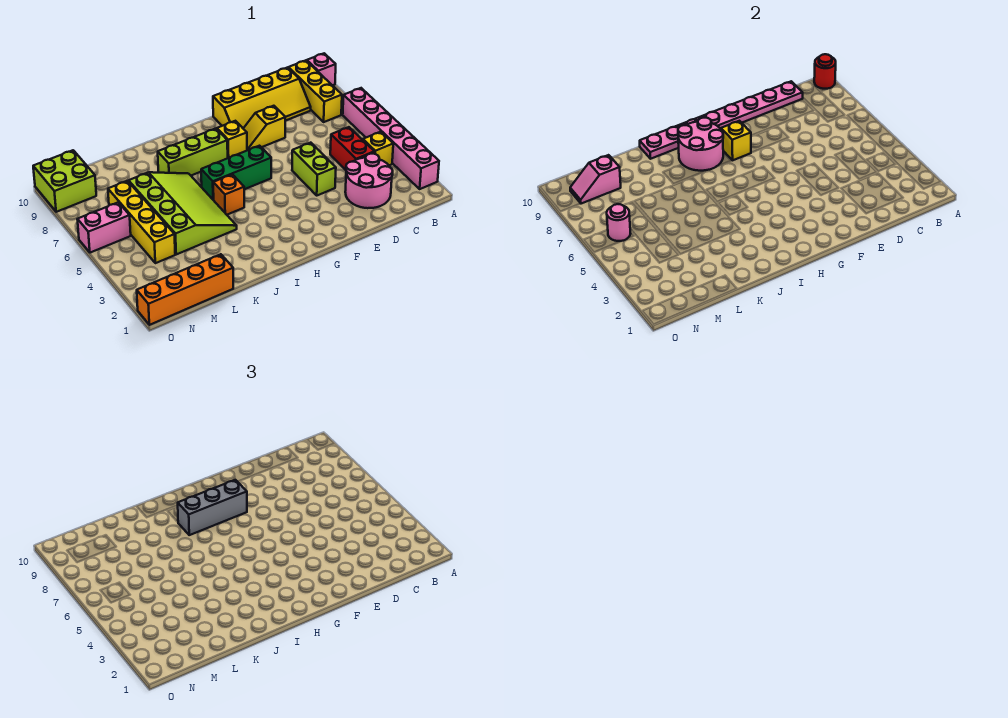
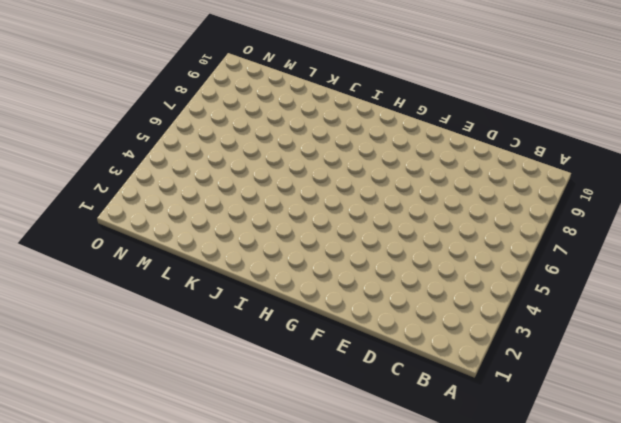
none -> pink 1x6 brick [343,88,439,189]
none -> pink 1x1 brick [307,53,336,86]
none -> yellow 1x1 brick [363,132,393,165]

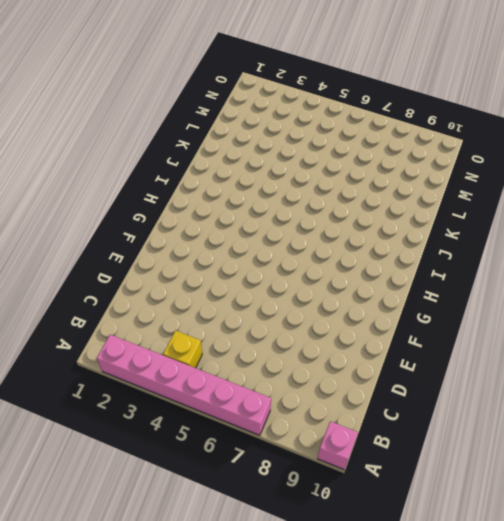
none -> yellow 1x3 brick [288,60,342,122]
none -> pink 2x2 round brick [345,154,393,208]
none -> red 1x2 brick [330,127,374,170]

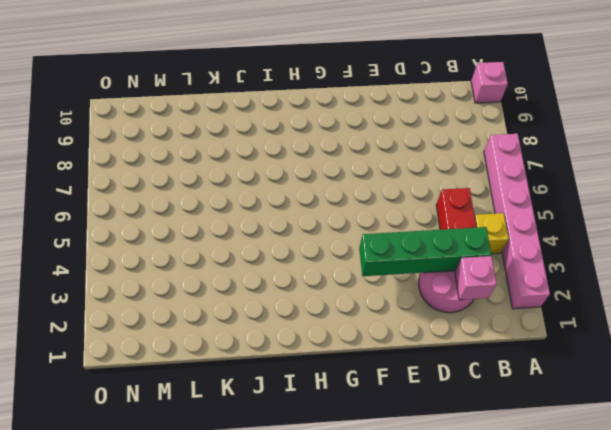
pink 1x1 brick [455,256,497,300] -> none
green 1x4 brick [359,227,491,276] -> none
none -> yellow 1x3 brick [288,60,342,122]
none -> yellow 2x4 slope [213,68,311,128]
none -> lime 1x2 brick [292,143,336,195]

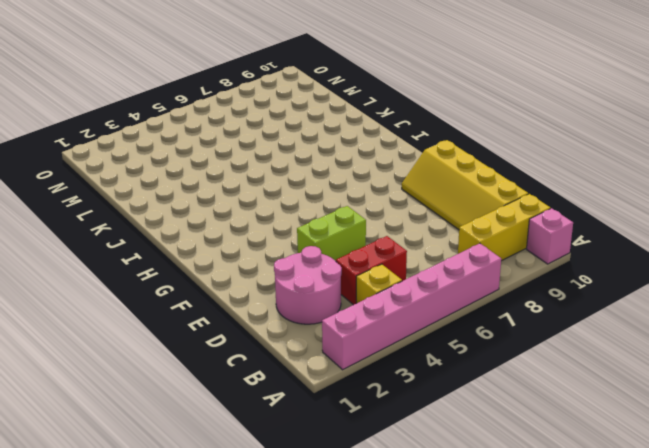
none -> yellow 1x2 slope [243,106,285,150]
none -> green 1x3 brick [201,146,271,200]
none -> yellow 1x1 brick [217,121,247,158]

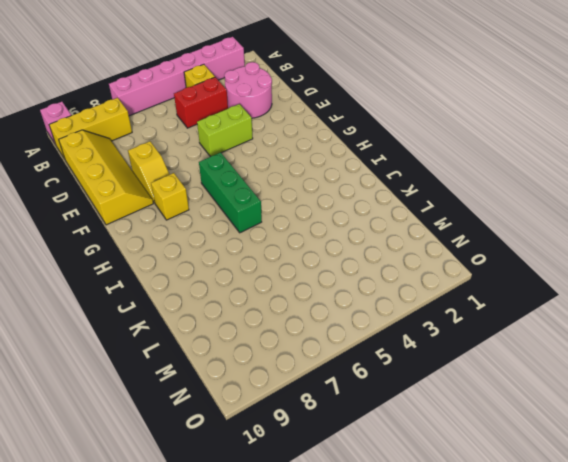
none -> lime 1x3 brick [158,129,228,175]
none -> orange 1x1 brick [213,174,244,215]
none -> lime 3x4 slope [129,172,237,254]

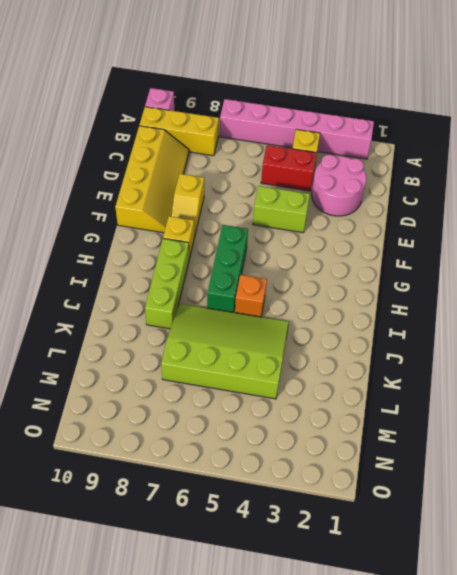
none -> orange 1x4 brick [137,254,233,325]
none -> yellow 1x4 brick [108,181,175,263]
none -> pink 1x2 brick [77,202,131,253]

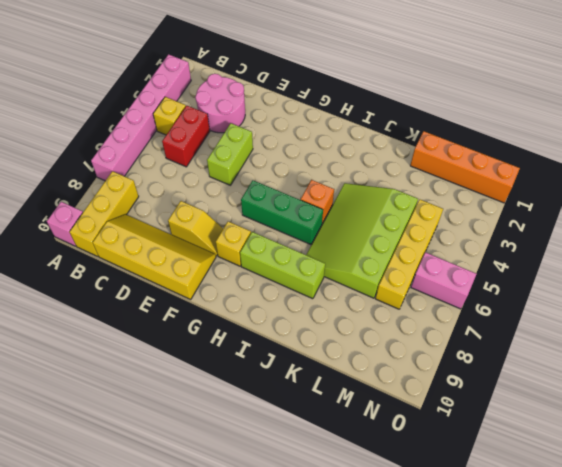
none -> lime 2x2 brick [33,150,96,212]
none -> red 1x1 round brick [814,54,836,89]
none -> pink 1x8 plate [640,81,803,159]

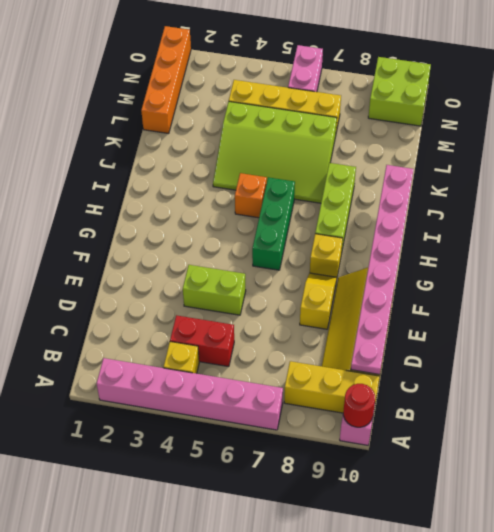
none -> pink 2x2 round brick [345,154,393,208]
none -> yellow 1x1 brick [721,121,751,160]
none -> pink 2x2 round brick [678,118,723,171]

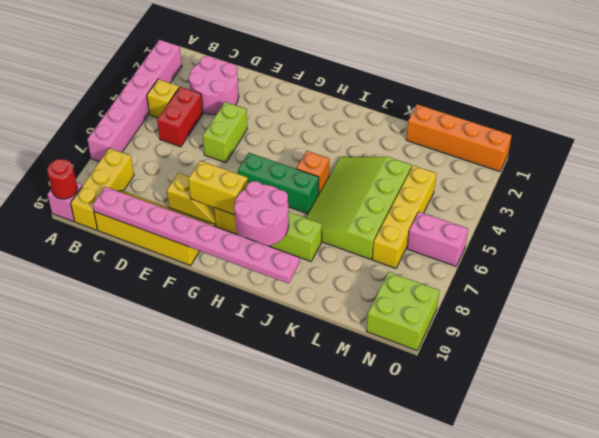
yellow 1x2 brick [188,161,248,215] -> yellow 1x1 brick [721,121,751,160]
none -> pink 1x2 slope [570,155,621,204]
none -> pink 1x1 round brick [607,204,630,241]
none -> grey 1x3 brick [178,480,247,535]

